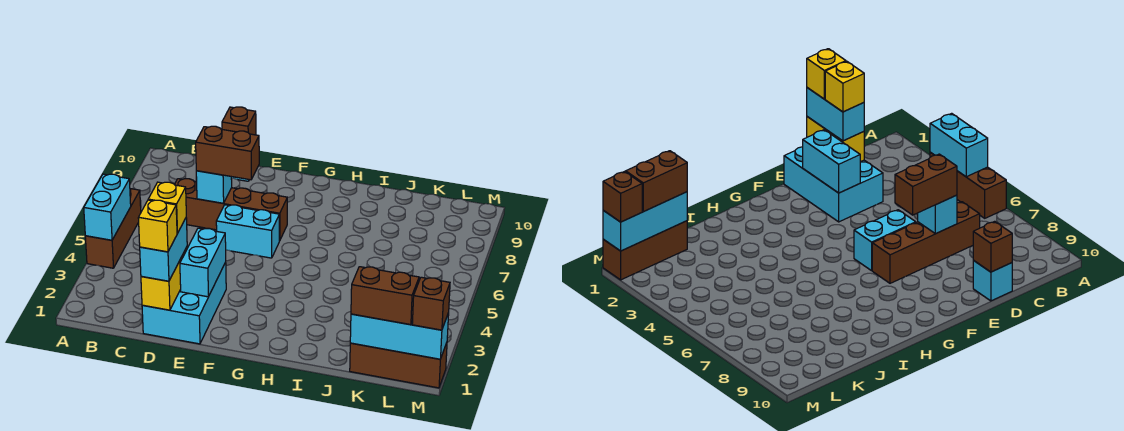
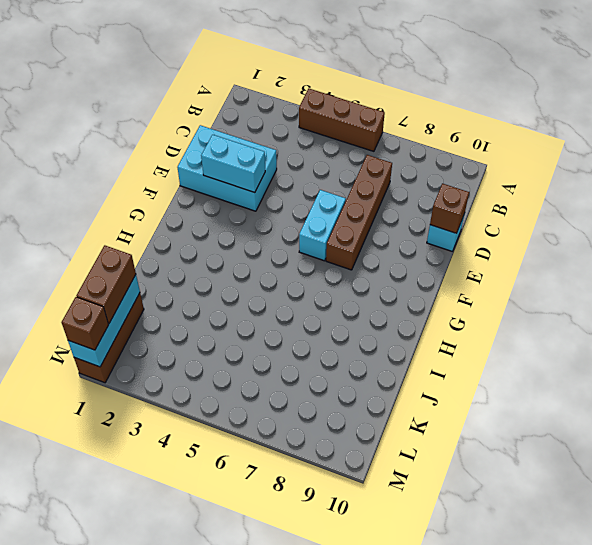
none -> cyan 1x2 brick [84,174,131,240]
none -> yellow 1x2 brick [141,247,187,310]
none -> cyan 1x1 brick [196,171,232,203]

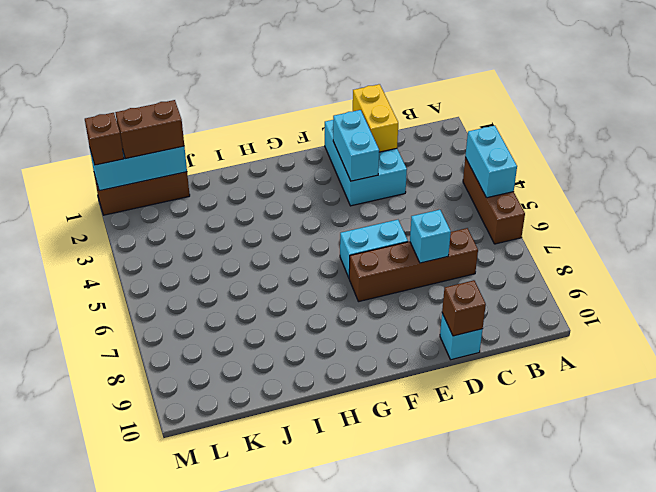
none -> cyan 1x2 brick [140,218,187,281]
none -> brown 1x2 brick [196,126,259,180]
none -> yellow 1x1 brick [138,200,177,252]

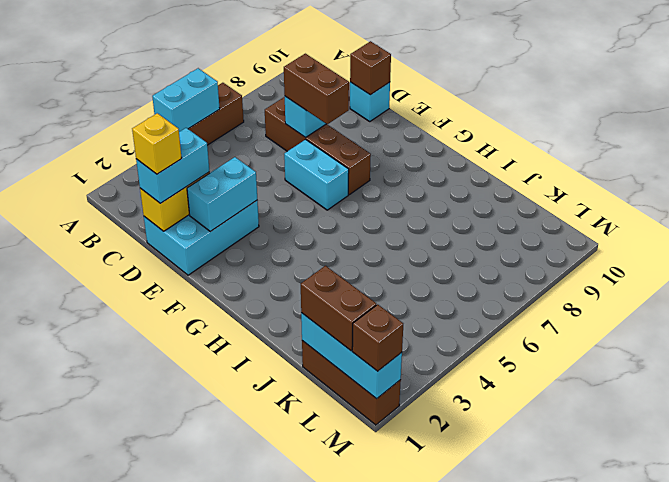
none -> yellow 1x1 brick [148,182,186,233]

